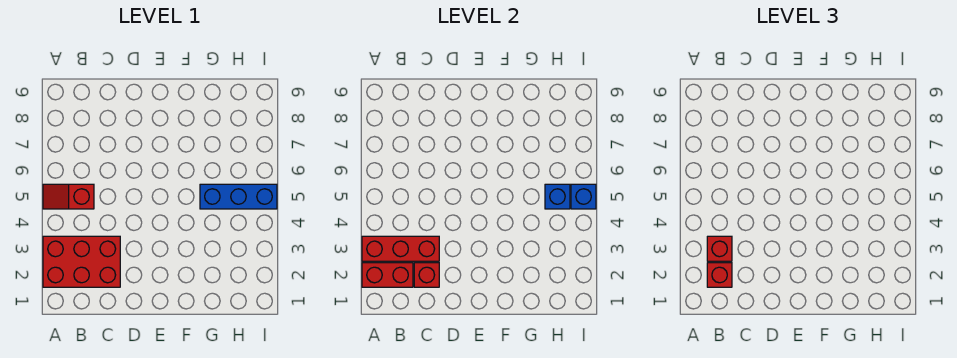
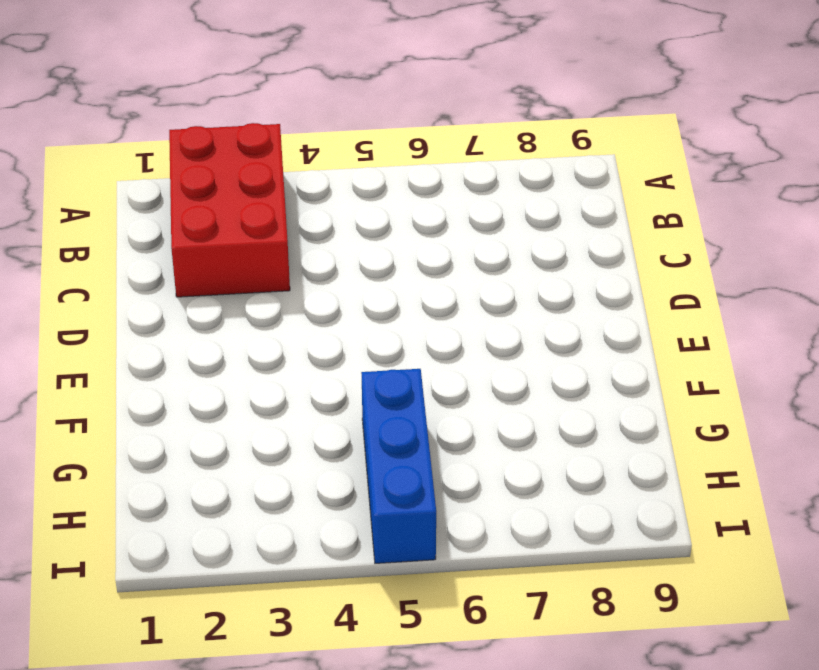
none -> red 1x2 slope [43,184,94,209]
none -> red 1x2 brick [362,263,413,287]

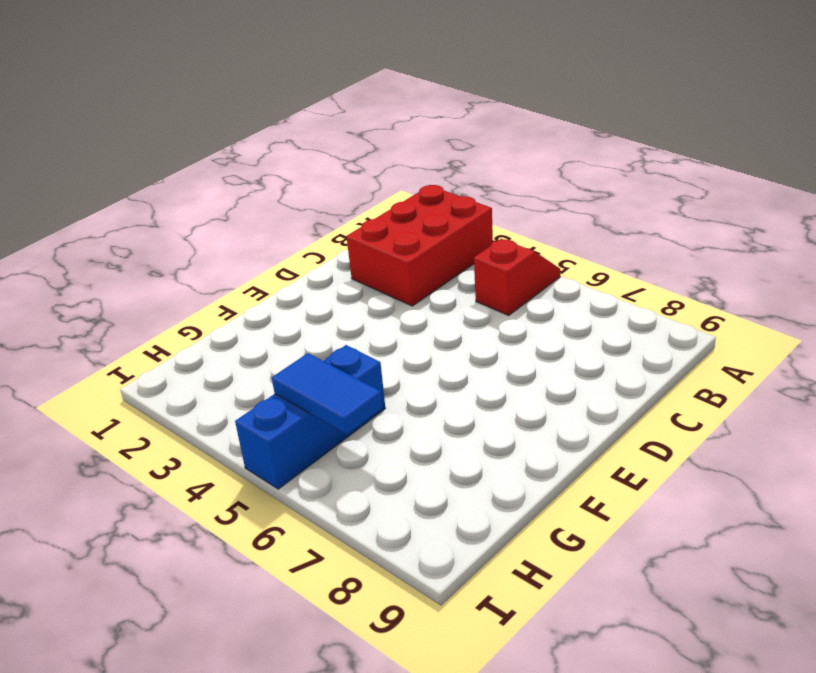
blue 1x2 tile [272,353,383,434] -> blue 1x1 brick [545,184,570,209]
none -> red 1x2 brick [362,263,413,287]
none -> red 1x3 brick [362,236,439,261]

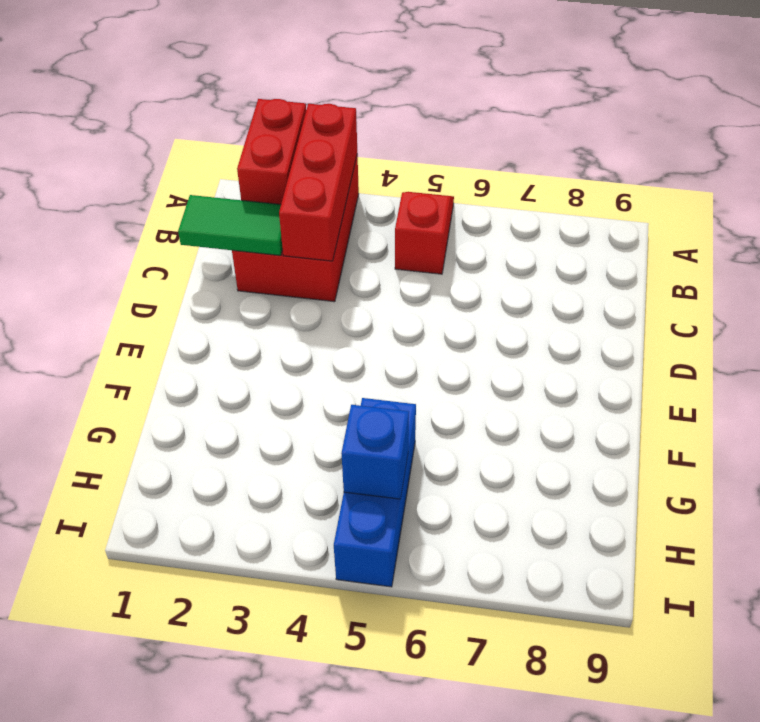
green 1x2 tile [178,195,283,256] -> red 1x1 brick [414,263,439,287]
none -> blue 1x1 brick [571,184,596,209]
none -> red 1x1 brick [707,263,732,287]

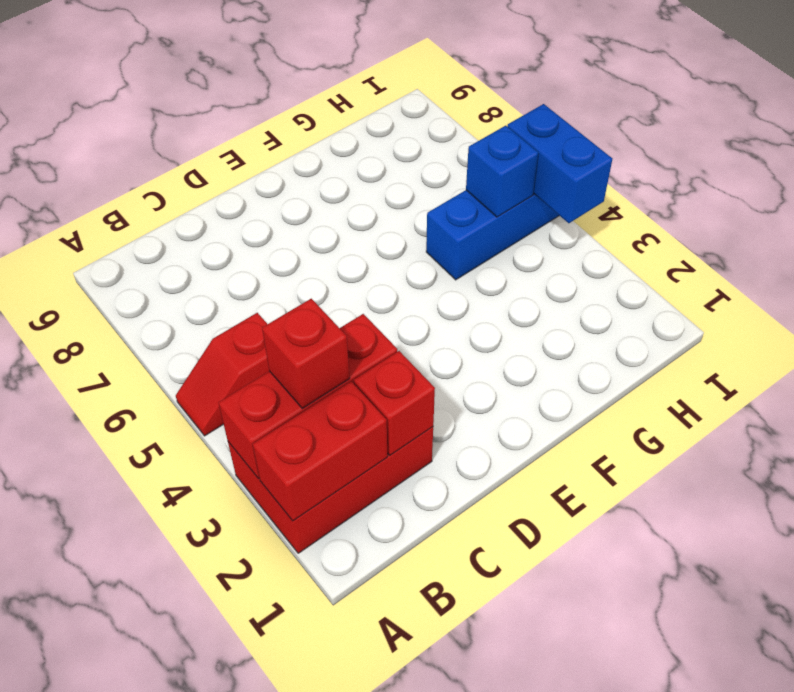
blue 1x2 brick [507,104,612,223] -> blue 1x1 brick [571,184,596,209]
none -> red 1x1 brick [707,263,732,287]

